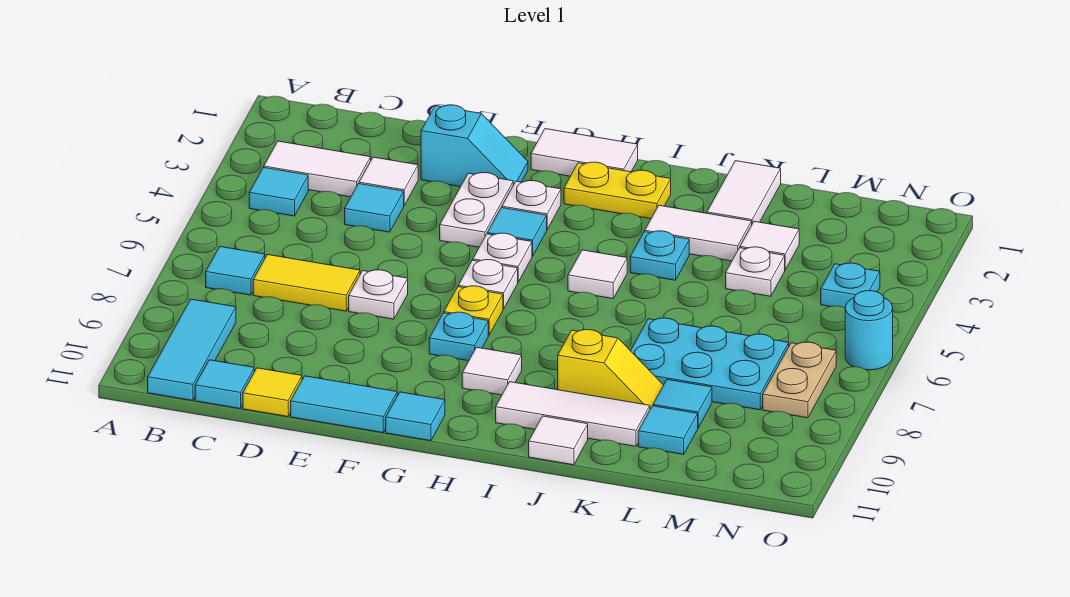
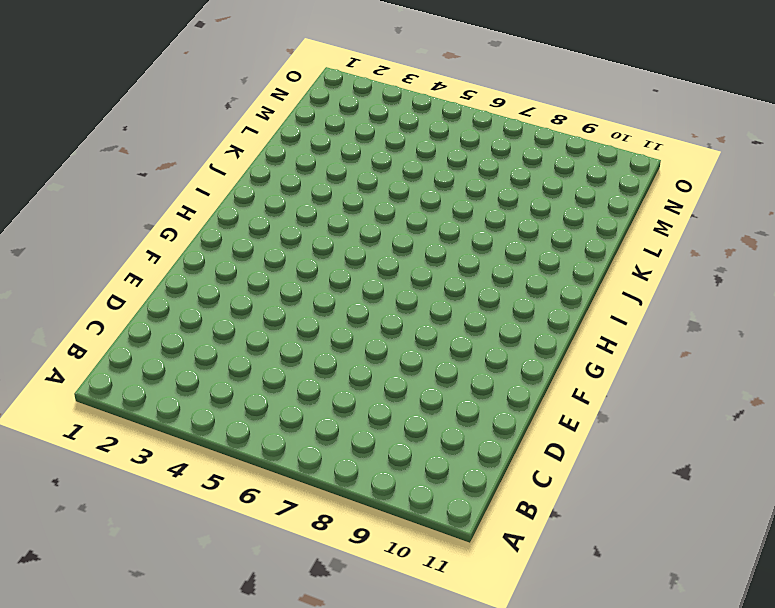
none -> white 1x2 tile [264,141,371,197]
none -> cyan 1x1 tile [249,167,308,216]
none -> cyan 1x1 tile [206,247,265,295]
none -> cyan 1x3 tile [148,299,236,401]

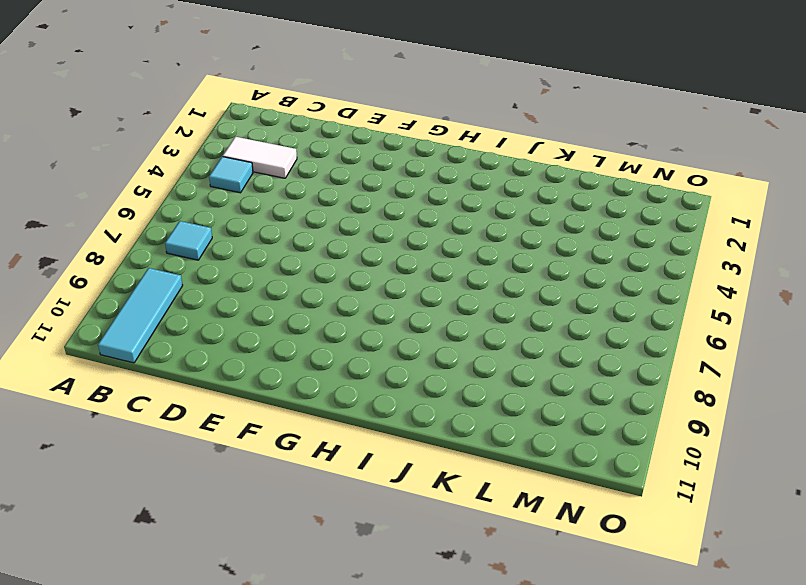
none -> yellow 1x2 tile [253,255,360,311]
none -> cyan 1x1 tile [195,360,254,409]
none -> white 1x1 tile [359,157,418,205]
none -> cyan 1x1 tile [345,184,404,232]

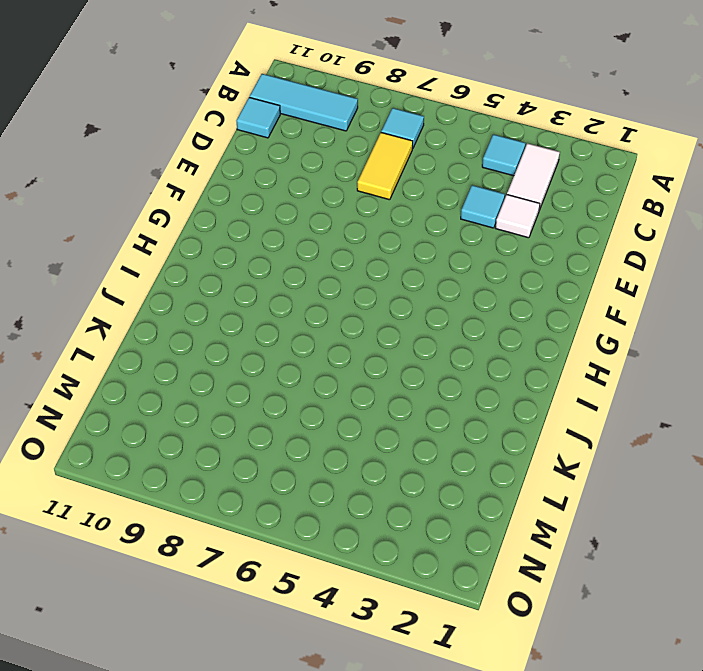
none -> yellow 1x1 tile [243,368,302,417]
none -> cyan 1x2 slope [421,105,528,187]
none -> white 1x1 plate [349,270,408,319]
none -> cyan 1x2 tile [291,376,397,433]

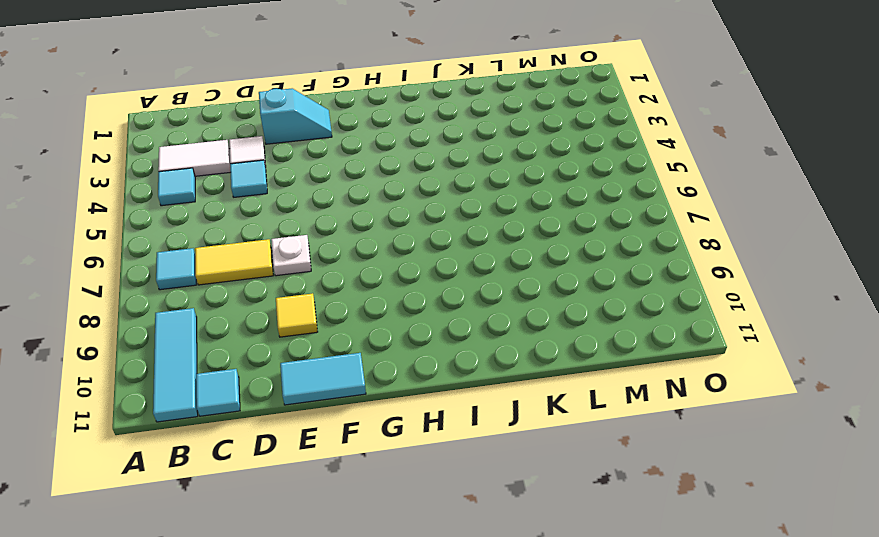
yellow 1x1 tile [276,293,317,337] -> yellow 1x1 tile moved to [243,368,302,417]
none -> white 1x2 plate [440,173,513,247]
none -> white 1x2 tile [531,129,638,176]
none -> white 1x1 plate [502,181,561,229]
none -> cyan 1x1 tile [487,208,547,256]

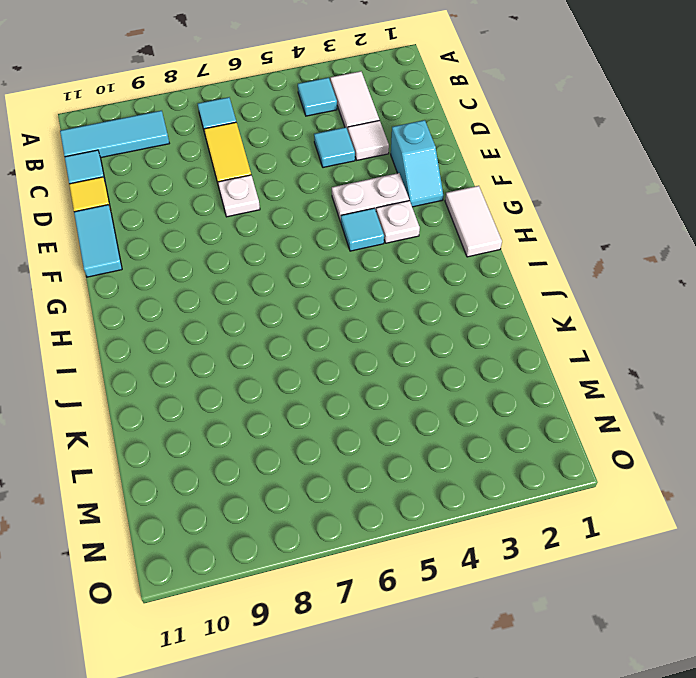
none -> white 1x1 plate [473,233,532,282]
none -> white 1x1 plate [458,260,518,309]
none -> yellow 1x1 plate [444,286,503,335]
none -> cyan 1x1 plate [429,312,488,361]

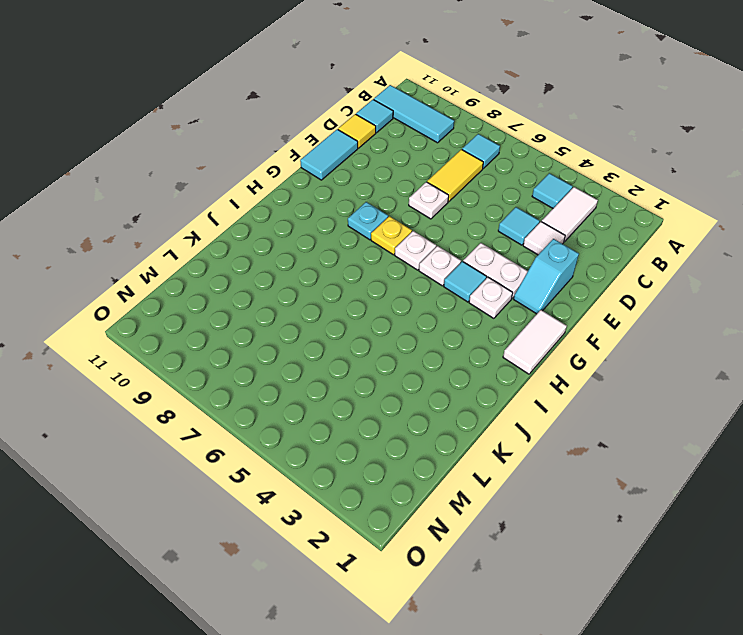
none -> cyan 1x1 tile [386,392,445,441]
none -> yellow 1x2 plate [564,162,671,219]
none -> white 1x1 tile [462,347,522,395]
none -> white 1x1 tile [568,250,627,299]

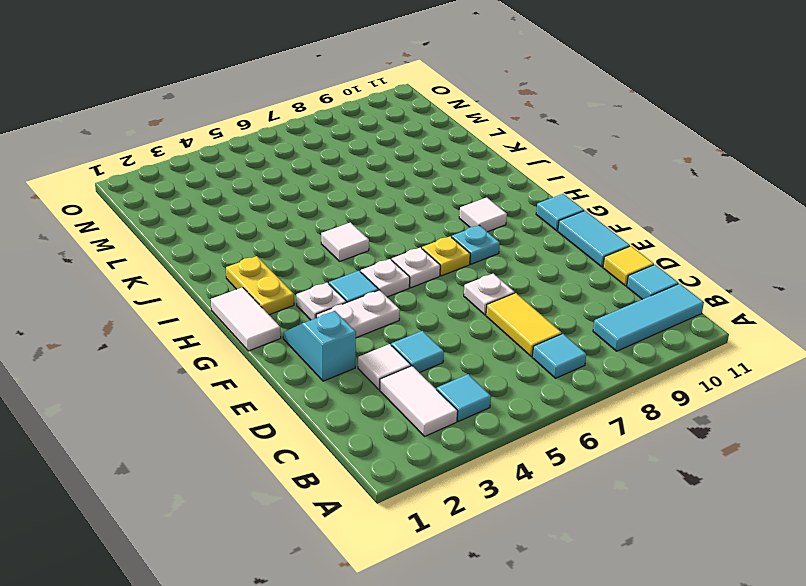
none -> white 1x3 tile [496,382,650,446]
none -> white 1x2 tile [645,205,752,261]
none -> cyan 1x1 plate [630,231,689,280]
none -> yellow 1x2 slope [558,330,663,409]

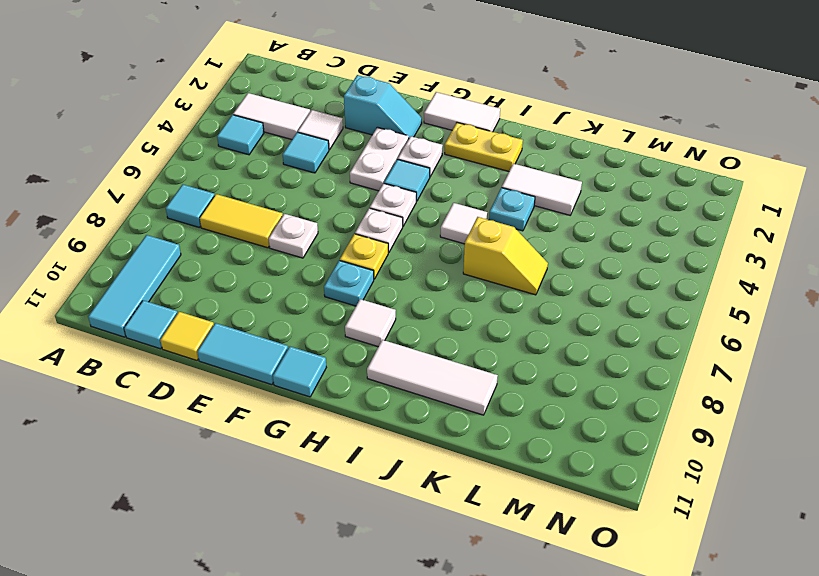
yellow 1x2 slope [463,217,548,295] -> yellow 1x2 slope moved to [558,330,663,409]
none -> white 1x1 tile [529,416,588,465]
none -> white 1x2 tile [707,161,781,223]
none -> cyan 2x3 plate [631,318,789,410]
none -> white 1x1 tile [740,221,799,270]

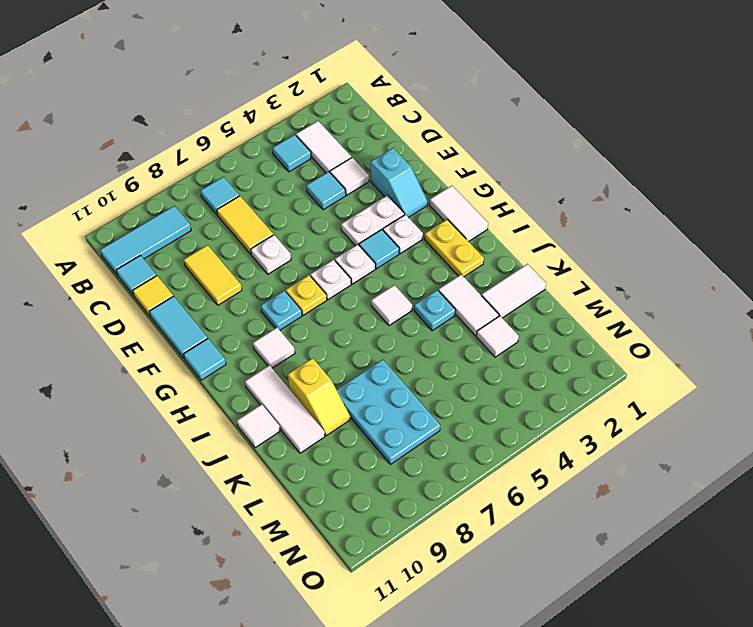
yellow 1x2 tile [184,245,242,305] -> none
none -> white 1x1 plate [726,247,785,296]
none -> cyan 1x1 tile [653,380,712,428]
none -> cyan 1x1 tile [638,406,698,454]
none -> cyan 1x1 plate [821,263,880,308]

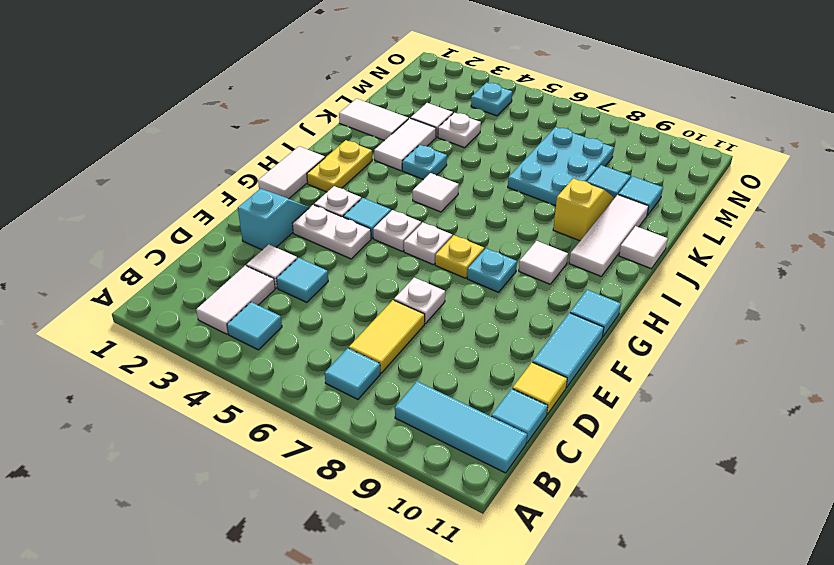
none -> tan 1x2 plate [763,342,836,418]
none -> cyan 1x1 round brick [845,291,893,370]

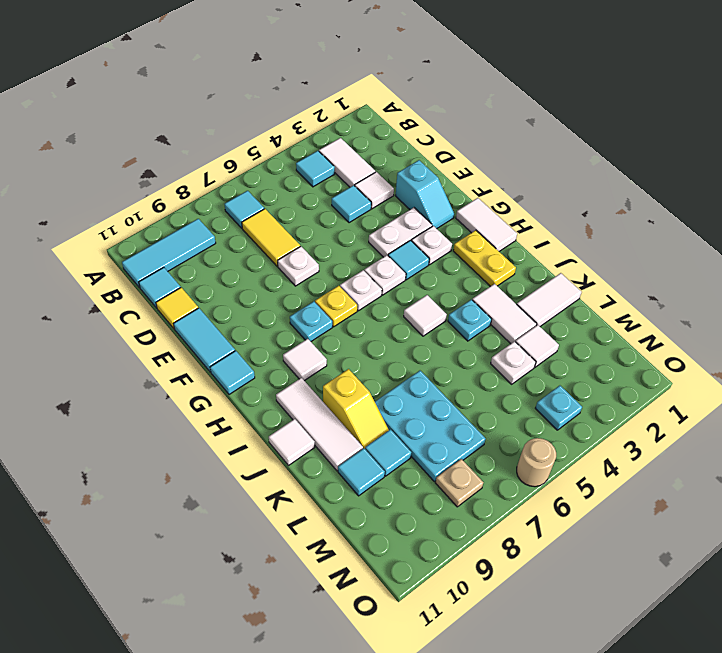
tan 1x1 plate [435,459,483,507] -> tan 1x2 plate [763,342,836,418]
tan 1x1 round brick [517,438,556,487] -> cyan 1x1 round brick [845,291,893,370]

